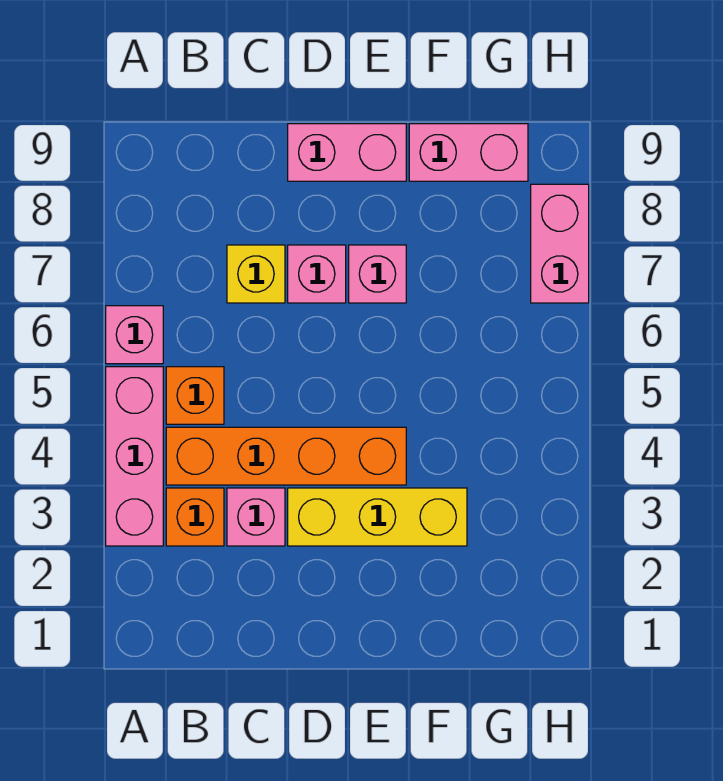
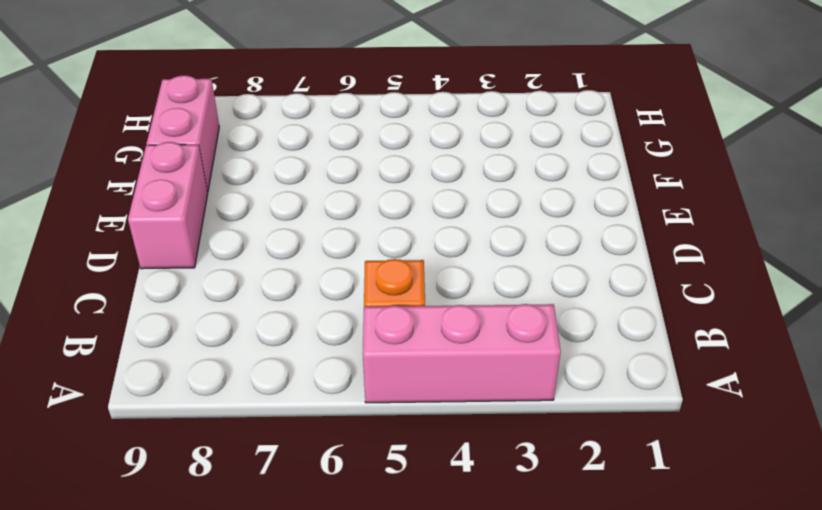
none -> pink 1x1 brick [106,306,163,364]
none -> orange 1x1 brick [166,488,224,546]
none -> orange 1x4 brick [166,427,406,485]

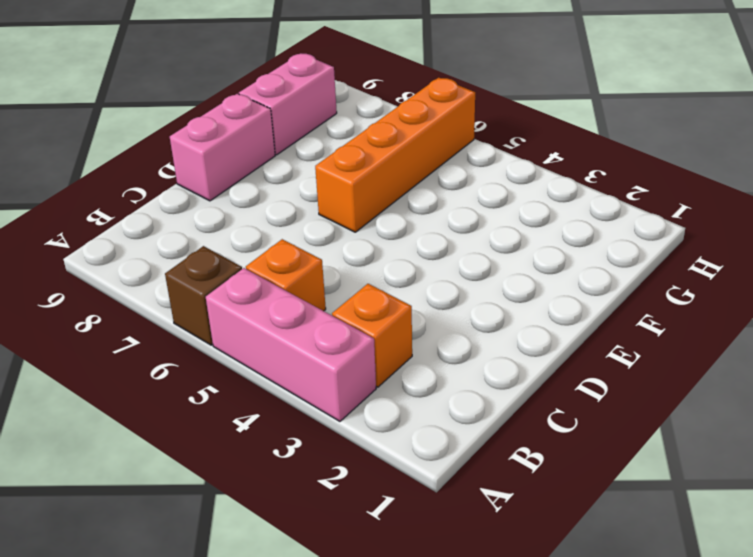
brown 1x1 brick [165,246,242,345] -> pink 1x1 brick [106,306,163,364]
orange 1x4 brick [315,78,475,232] -> orange 1x4 brick moved to [166,427,406,485]
none -> pink 1x1 brick [227,488,285,546]
none -> yellow 1x1 brick [227,245,285,303]
none -> yellow 1x3 brick [288,488,467,546]

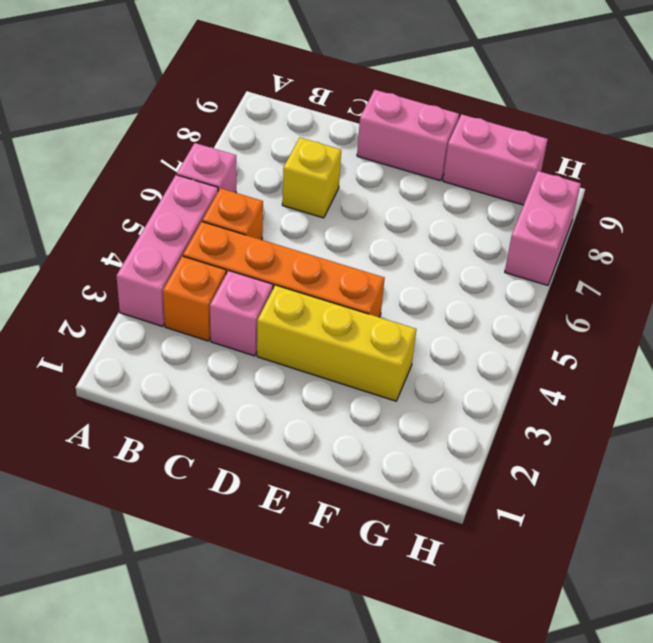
none -> pink 1x1 brick [288,245,346,303]
none -> pink 1x1 brick [349,245,406,303]

